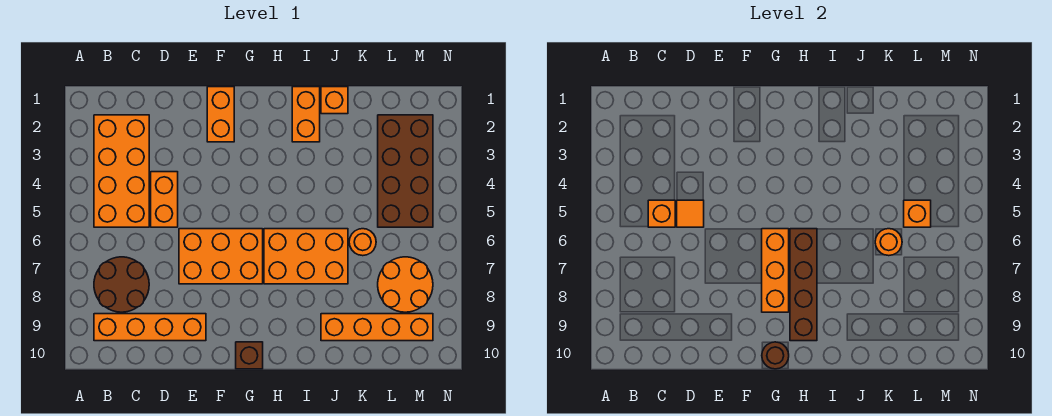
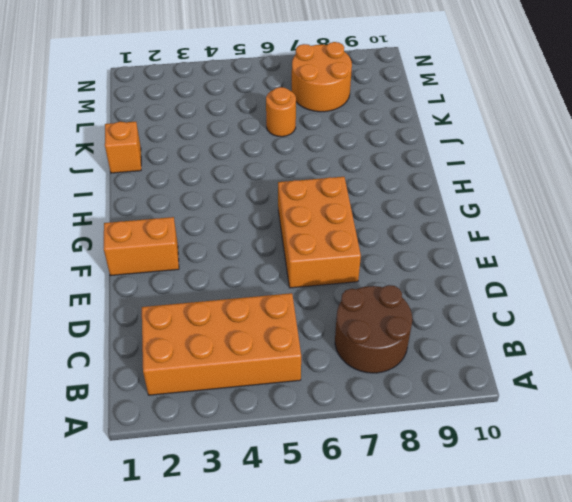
none -> orange 1x4 brick [94,314,206,341]
none -> orange 1x2 brick [151,172,178,227]
none -> brown 1x1 brick [236,342,263,369]

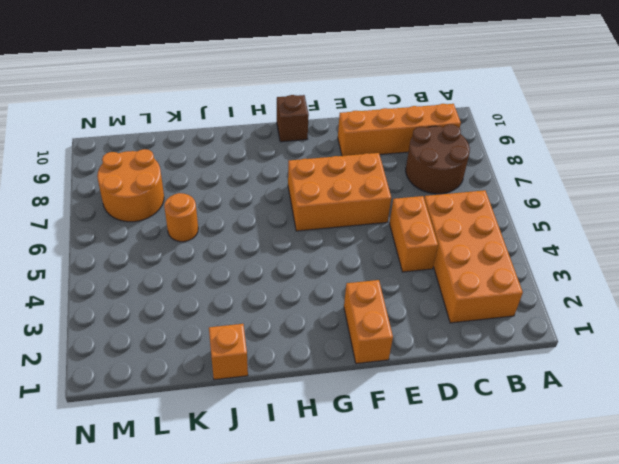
none -> orange 2x3 brick [264,229,348,284]
none -> orange 1x2 brick [292,87,320,142]
none -> orange 1x4 brick [321,314,433,341]

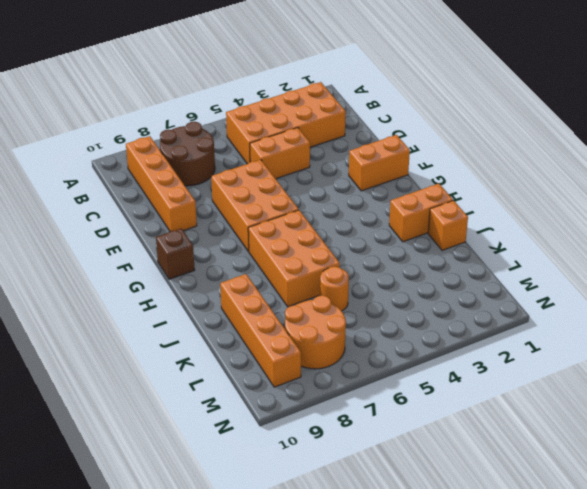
none -> brown 2x4 brick [378,115,433,227]
none -> orange 1x1 brick [648,200,675,227]
none -> orange 1x1 tile [677,200,704,227]

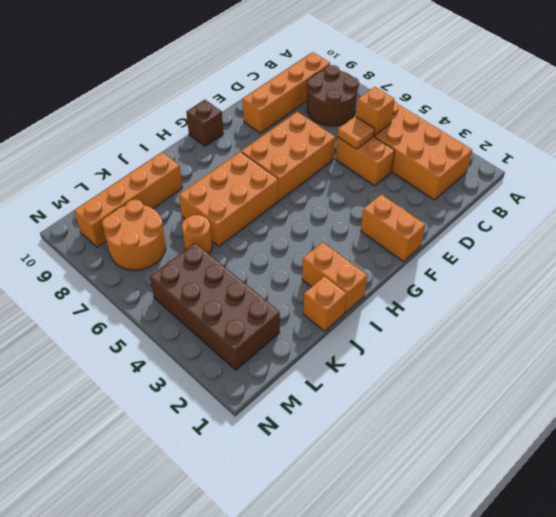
none -> orange 1x3 brick [762,229,789,312]
none -> brown 1x1 round brick [762,342,789,369]
none -> brown 1x4 brick [790,229,817,341]

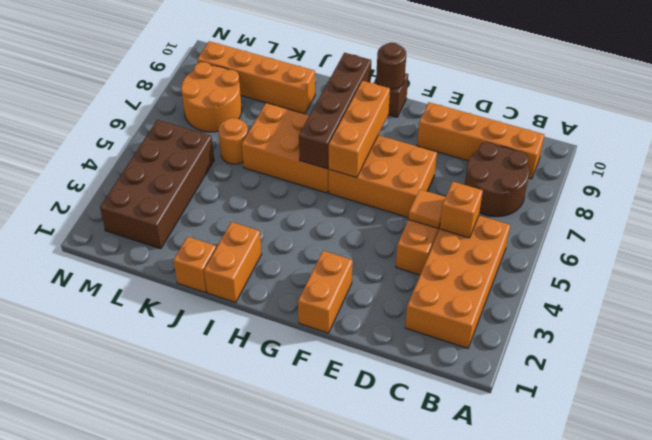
none -> orange 1x1 round brick [875,229,902,256]
none -> orange 1x1 brick [904,200,931,227]

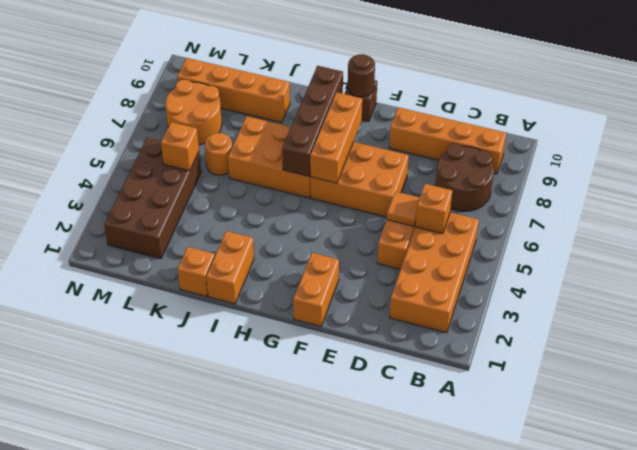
none -> orange 1x1 round brick [875,229,902,256]

